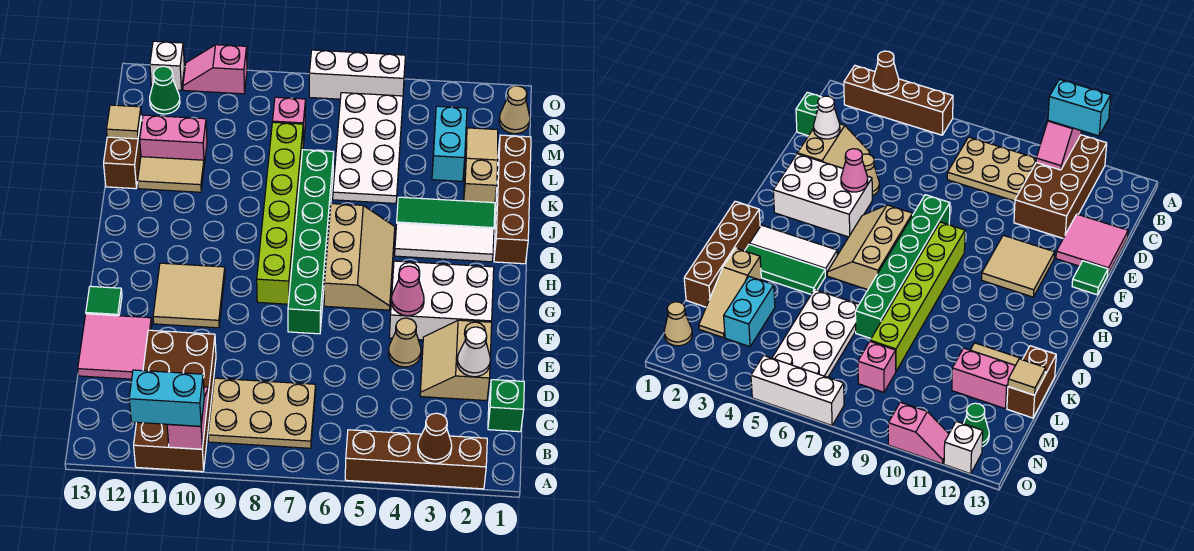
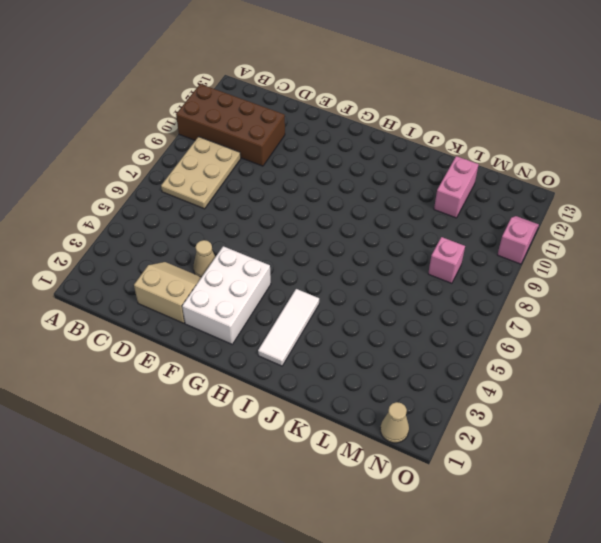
none -> brown 1x4 brick [345,430,487,489]
none -> green 1x1 brick [488,380,524,432]
none -> pink 2x2 tile [78,314,152,379]
none -> green 1x6 brick [288,150,334,334]

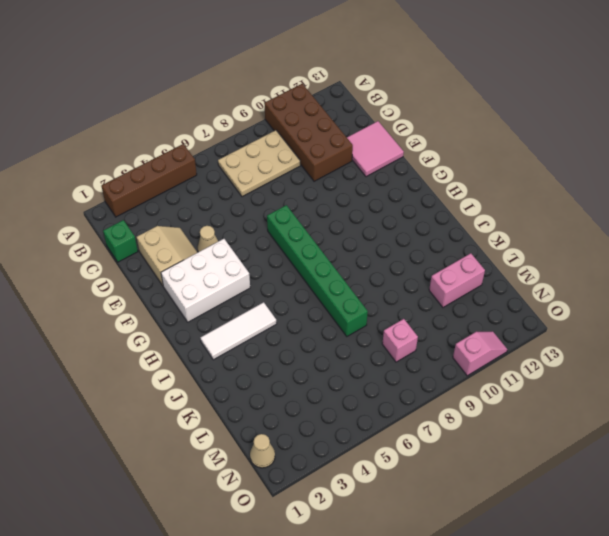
none -> tan 2x2 tile [153,263,225,328]
none -> green 1x1 tile [86,286,122,316]
none -> tan 2x3 slope [324,204,395,310]
none -> lime 1x6 brick [257,122,303,304]

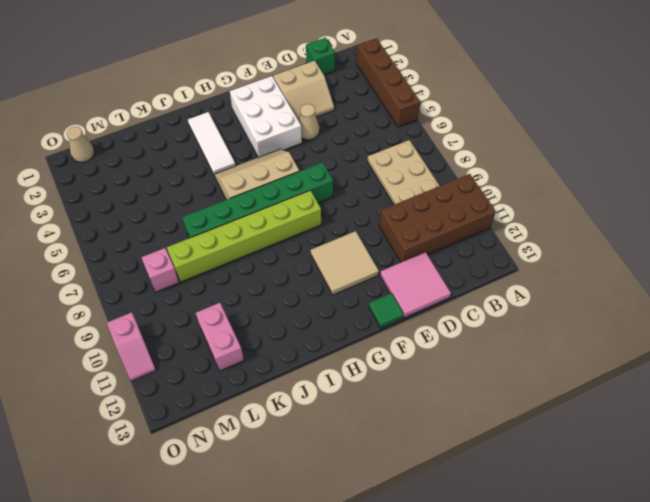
none -> brown 1x4 brick [494,135,531,264]
none -> green 1x3 tile [397,197,495,229]
none -> tan 1x3 slope [464,128,498,203]
none -> white 2x4 plate [333,93,403,203]

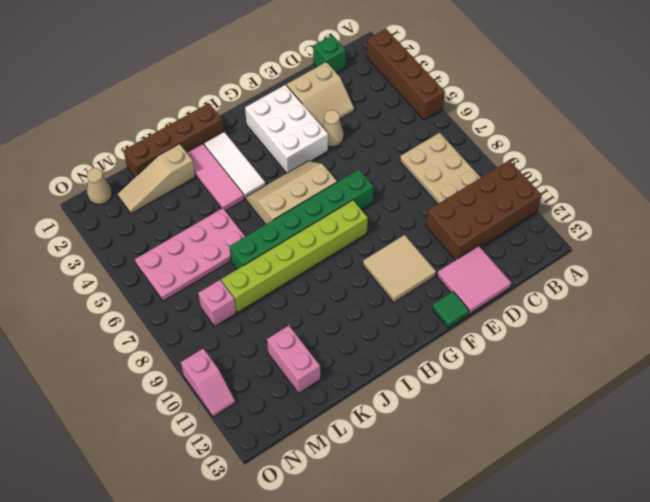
pink 1x3 tile [187,144,244,211] -> green 1x3 tile [397,197,495,229]
pink 2x4 plate [135,208,245,301] -> white 2x4 plate [333,93,403,203]
none -> tan 1x2 tile [138,157,204,192]
none -> brown 1x2 brick [104,116,142,189]
none -> cyan 1x2 brick [432,106,467,181]
none -> green 1x1 cone [150,66,180,114]

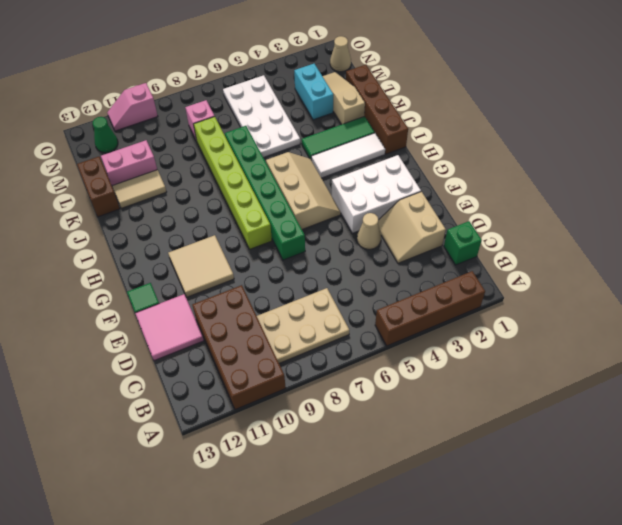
none -> white 1x3 brick [309,50,405,99]
none -> white 1x1 brick [150,41,184,90]
none -> brown 1x1 cone [418,413,452,463]
none -> pink 1x2 slope [167,387,209,449]

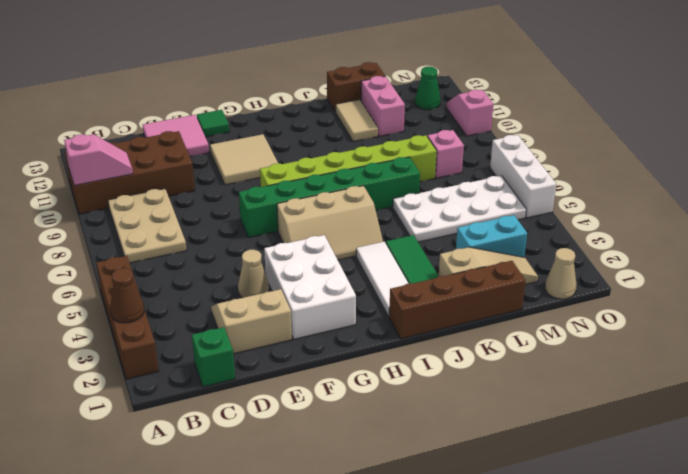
none -> white 1x1 brick [150,41,184,90]
none -> white 1x1 cone [457,327,490,377]
none -> pink 1x1 cone [391,266,424,316]
none -> tan 1x1 tile [107,105,141,139]

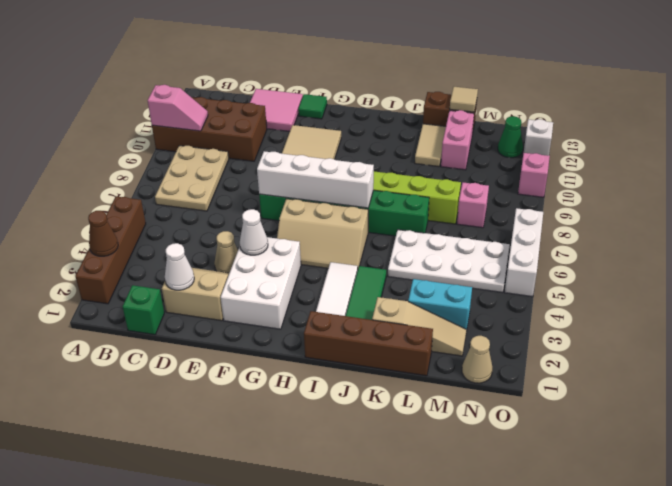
white 1x1 cone [240,209,268,255] -> pink 1x1 cone [391,266,424,316]
white 1x4 brick [257,151,374,208] -> none
none -> cyan 1x2 brick [129,370,204,426]

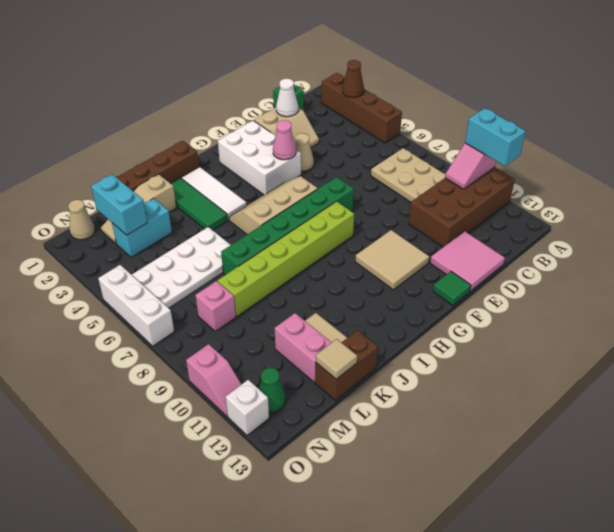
cyan 1x2 brick [91,174,147,235] -> none

